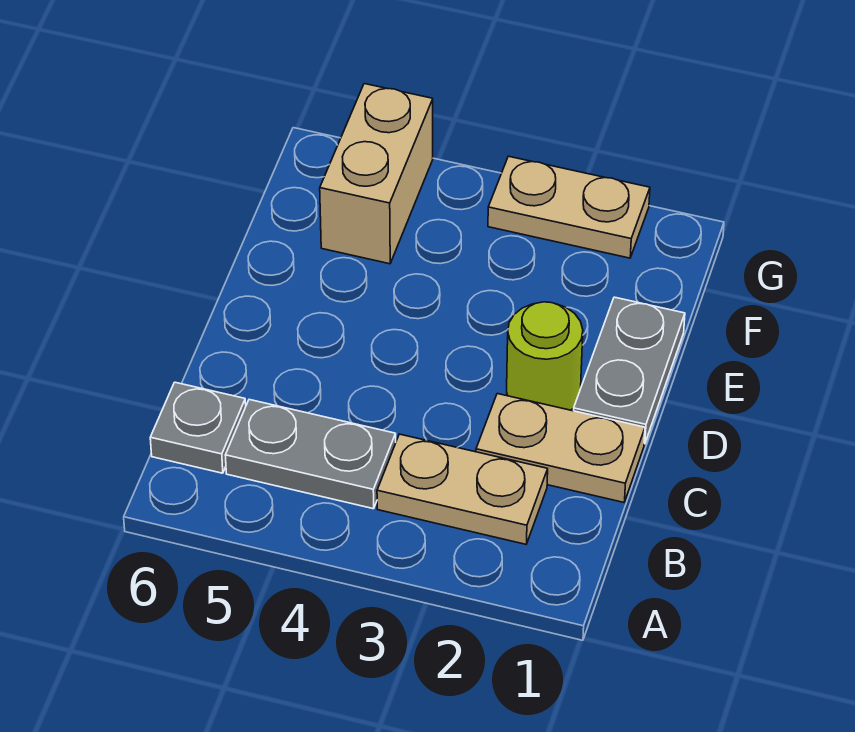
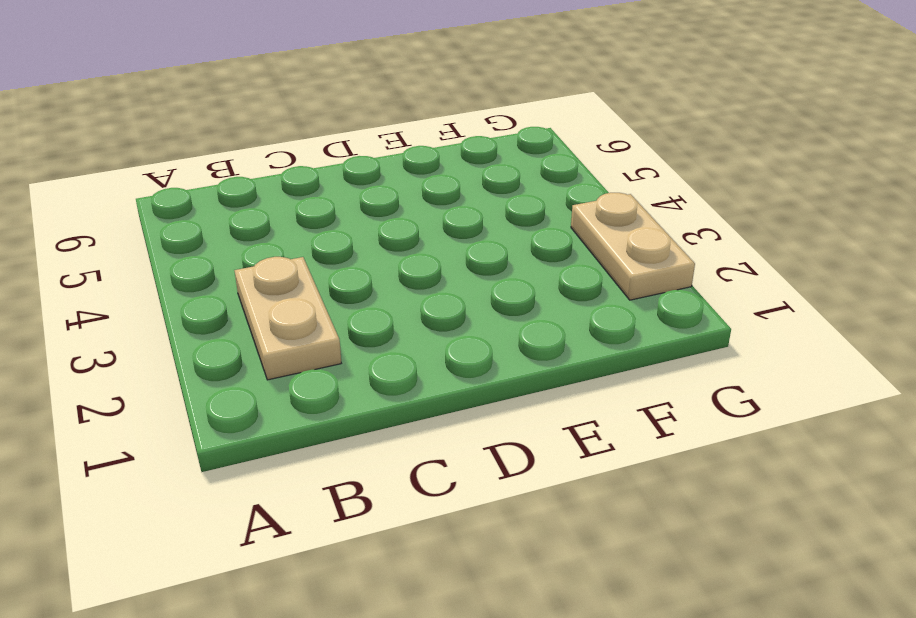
none -> grey 1x2 plate [225,400,396,509]
none -> grey 1x1 plate [150,382,246,473]

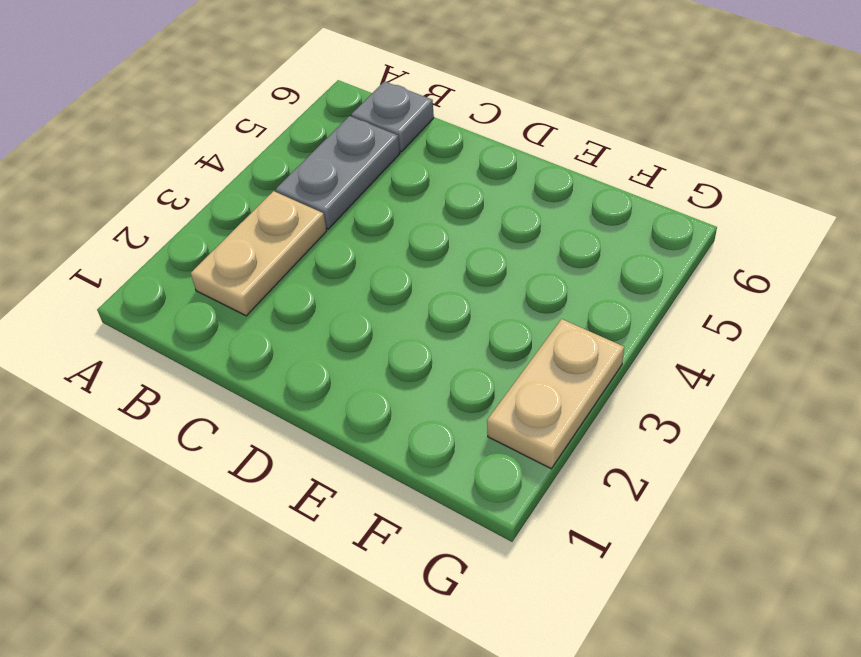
none -> tan 1x2 plate [476,394,645,502]
none -> grey 1x2 plate [574,297,685,444]

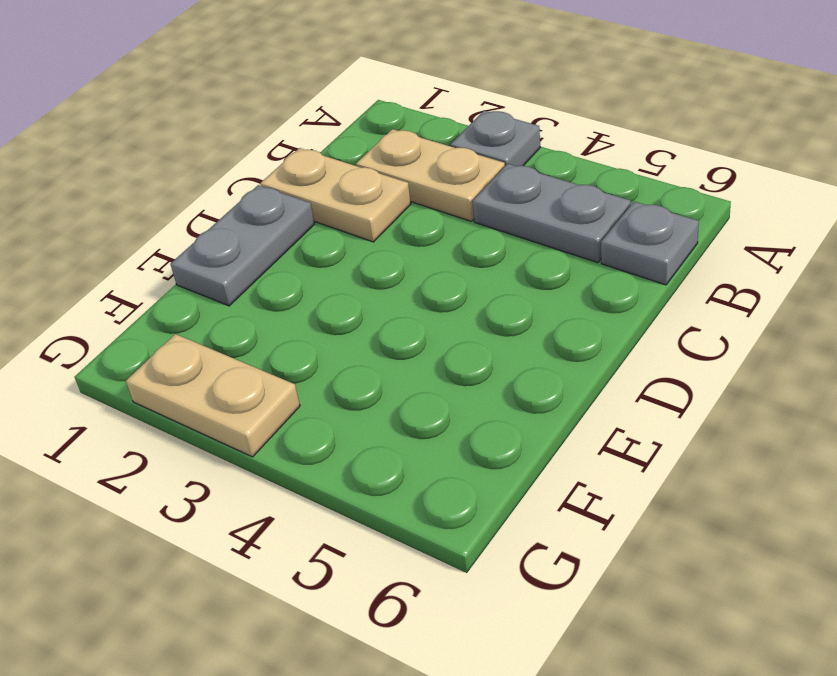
grey 1x1 plate [450,110,540,166] -> none
none -> lime 1x1 round brick [507,302,583,410]
none -> tan 1x2 brick [320,84,433,264]

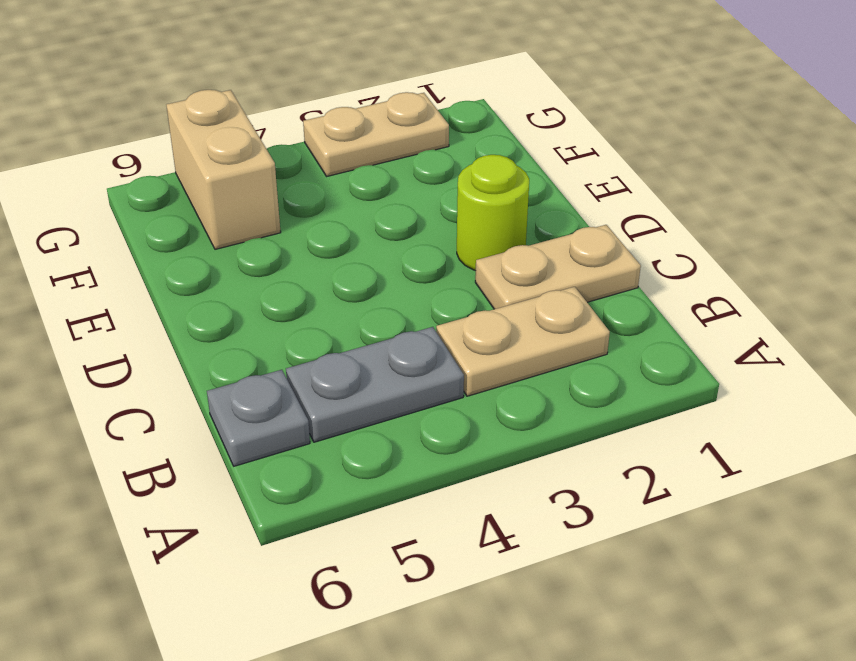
none -> grey 1x2 plate [574,297,685,444]

